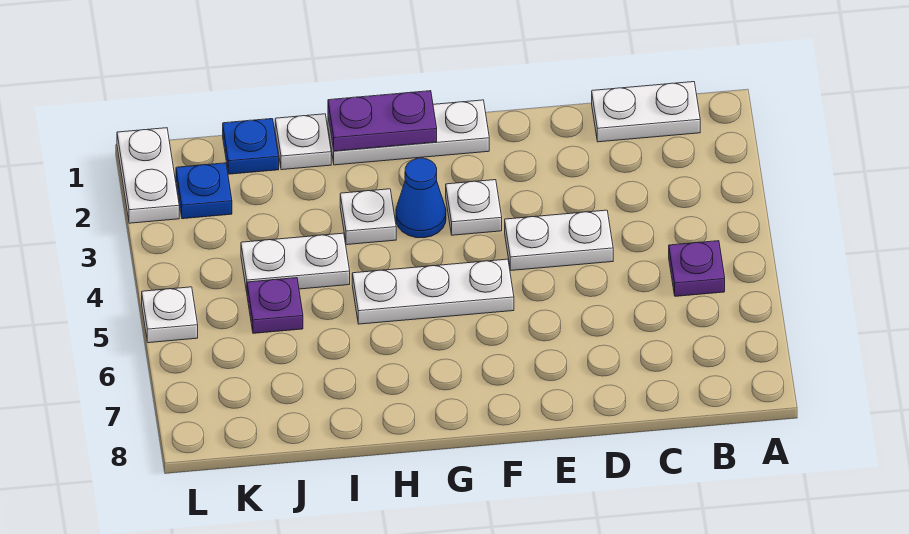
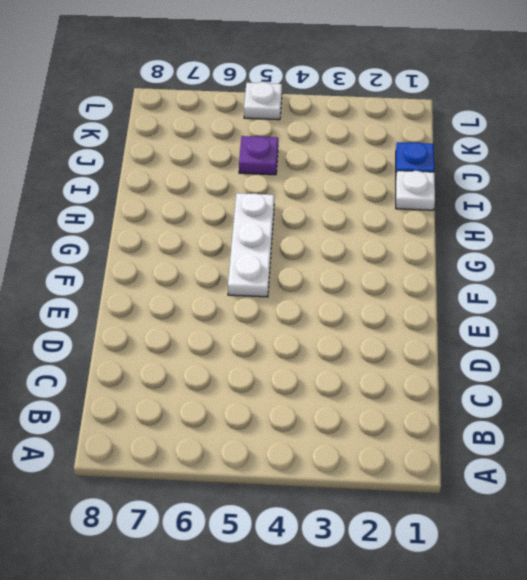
none -> white 1x2 plate [592,82,700,142]
none -> purple 1x1 plate [669,241,725,296]
none -> white 1x2 plate [505,210,613,270]

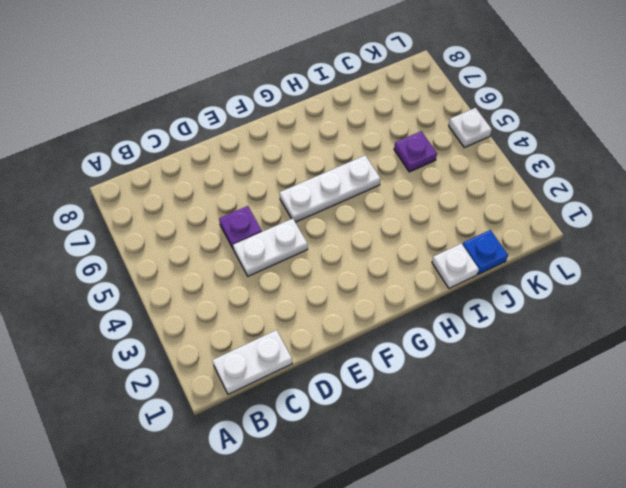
purple 1x1 plate [219,206,262,249] -> purple 1x1 plate moved to [669,241,725,296]
none -> white 1x3 plate [328,100,489,165]
none -> white 1x1 plate [446,180,502,235]
none -> blue 1x1 cone [396,158,446,238]

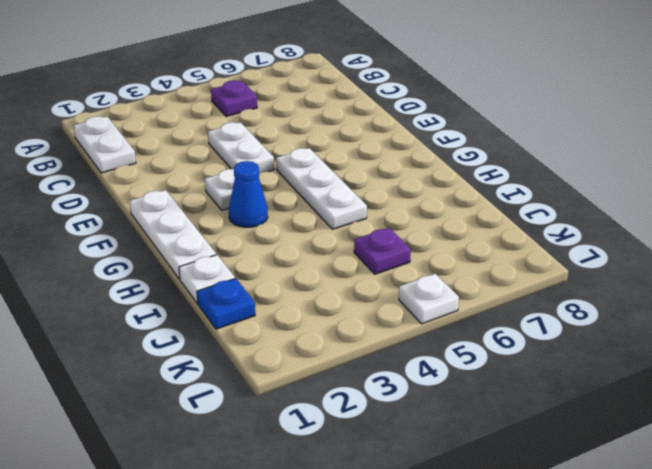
none -> white 1x1 plate [340,189,396,245]
none -> white 1x2 plate [241,233,350,292]
none -> blue 1x1 plate [176,163,232,219]

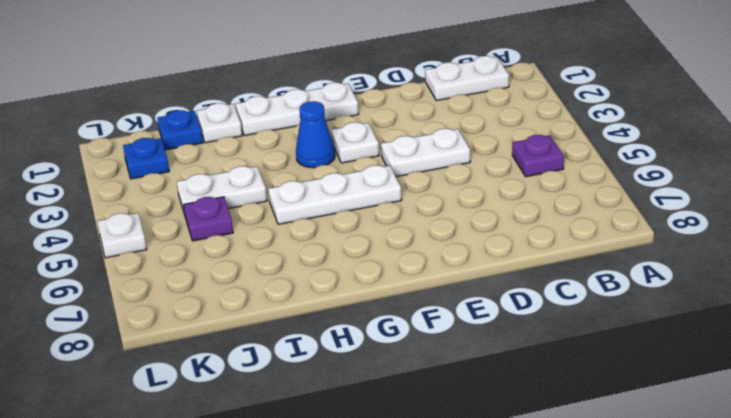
none -> white 1x1 plate [340,189,396,245]
none -> white 1x2 plate [117,128,179,223]
none -> purple 1x2 plate [328,91,437,151]

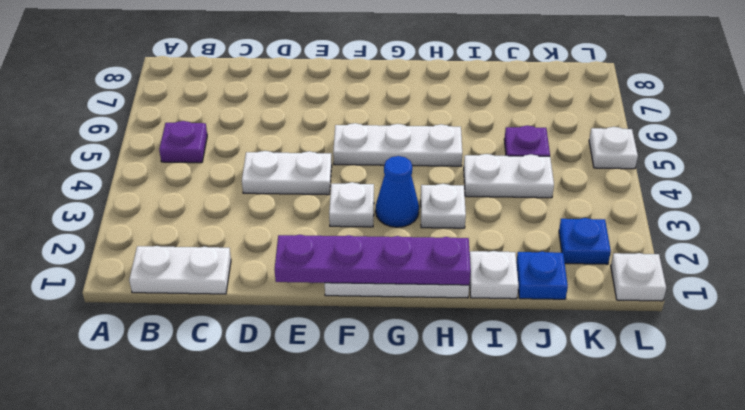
purple 1x4 plate [275,235,471,285] -> purple 1x2 plate [328,91,437,151]
white 1x1 plate [611,253,666,301] -> white 1x2 plate [117,128,179,223]

